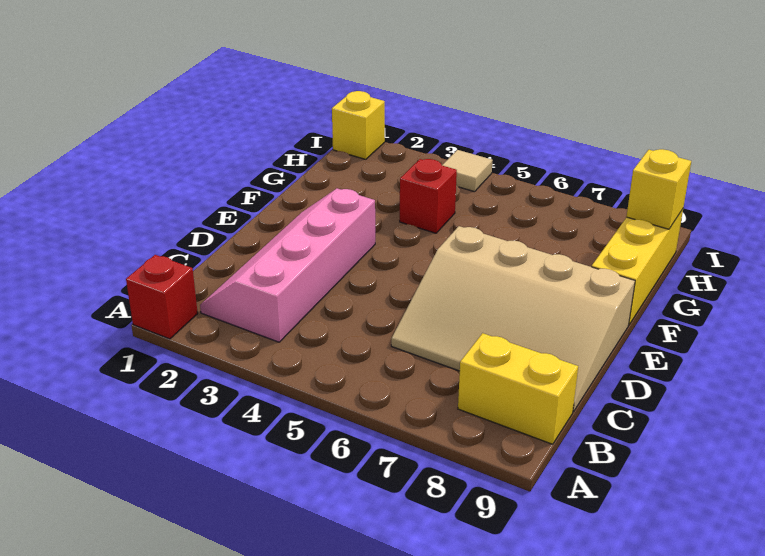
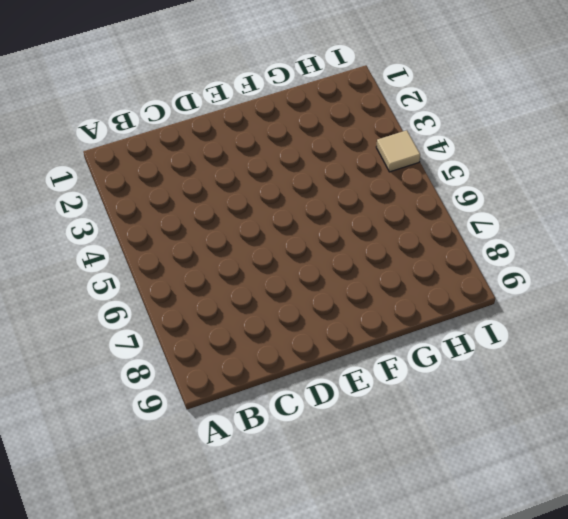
none -> red 1x1 brick [126,255,198,339]
none -> pink 2x4 slope [200,188,375,342]

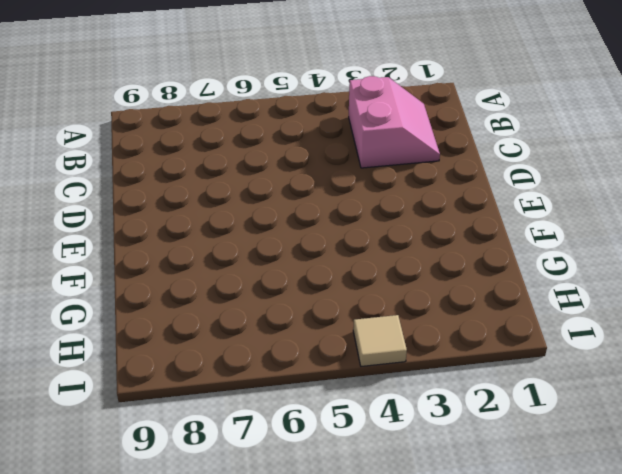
pink 2x2 slope [349,76,440,168] -> pink 2x4 slope [200,188,375,342]
none -> red 1x1 brick [126,255,198,339]
none -> yellow 1x2 brick [458,333,578,444]

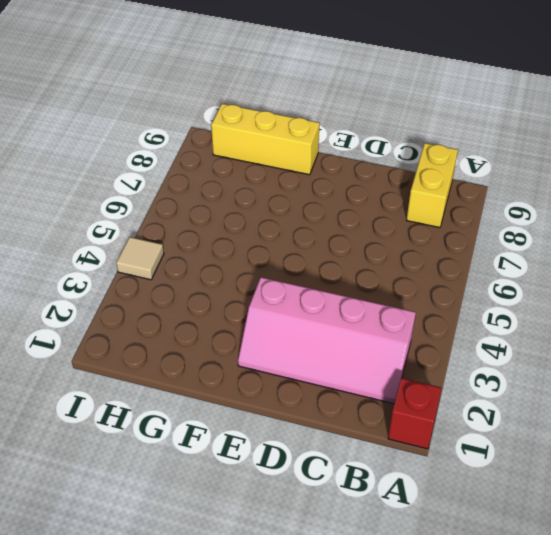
none -> tan 3x4 slope [391,226,635,412]
none -> red 1x1 brick [400,159,457,233]

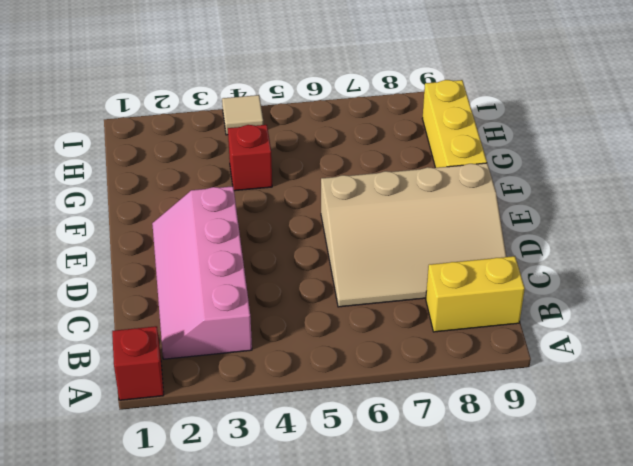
none -> yellow 1x1 brick [332,91,385,159]
none -> yellow 1x1 brick [626,149,691,229]

